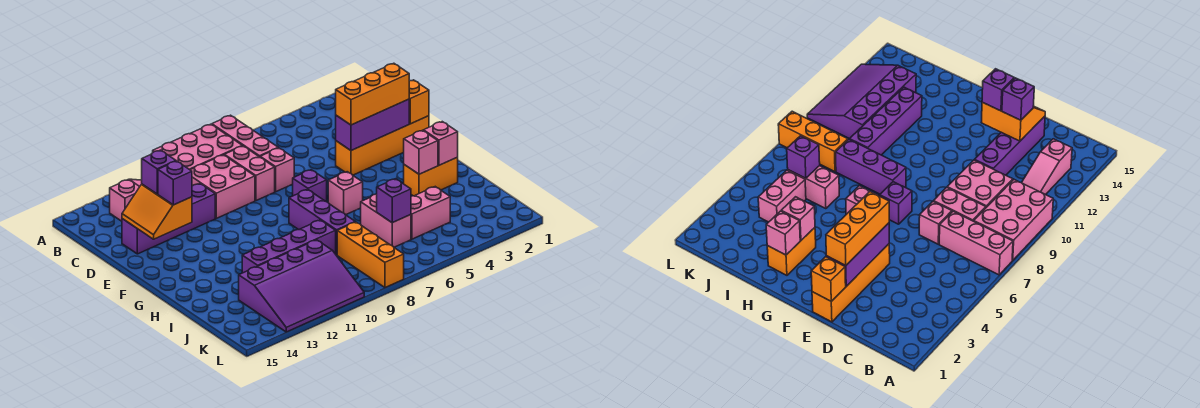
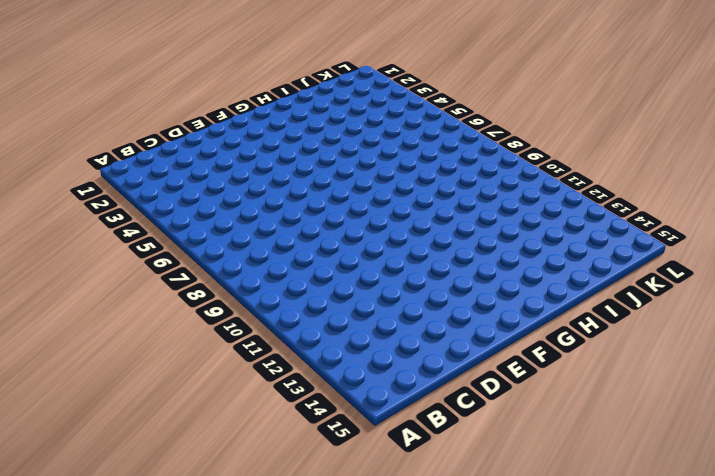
none -> pink 1x3 brick [212,115,278,157]
none -> pink 2x3 brick [153,124,242,170]
none -> pink 1x3 slope [110,179,142,221]

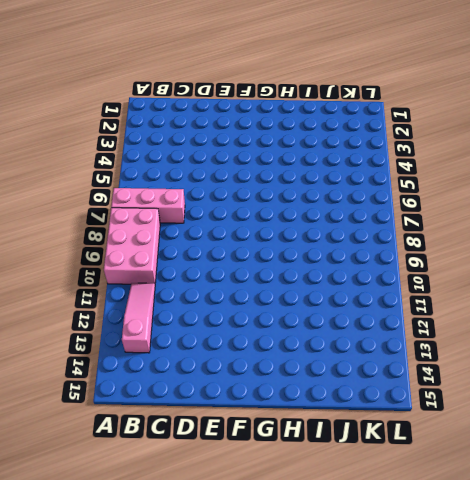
none -> pink 1x2 brick [225,146,275,201]
none -> pink 2x2 brick [191,155,255,218]
none -> pink 1x1 brick [260,148,294,192]

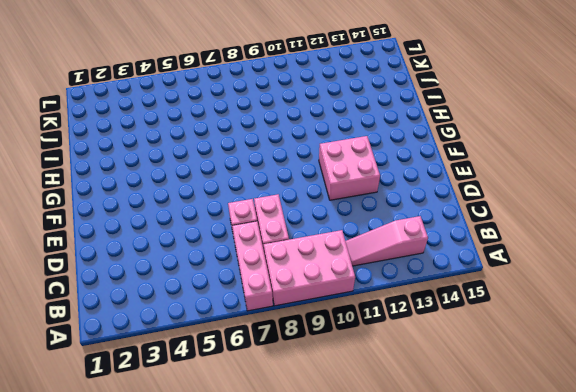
pink 2x2 brick [319,136,380,200] -> pink 2x2 brick moved to [191,155,255,218]
none -> purple 1x4 brick [122,184,215,254]
none -> orange 1x4 brick [336,116,429,175]
none -> purple 1x1 brick [293,170,327,202]

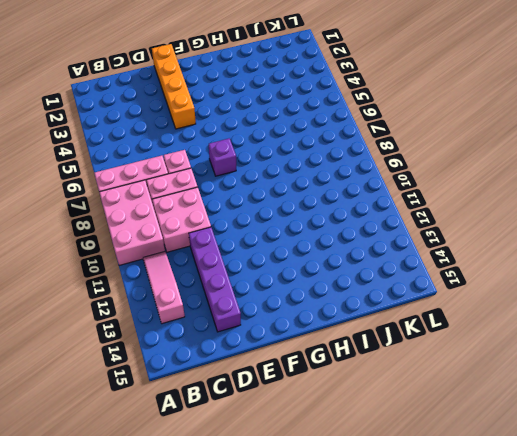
none -> pink 1x1 brick [328,172,363,215]
none -> purple 1x3 brick [289,189,355,255]
none -> orange 1x2 brick [404,157,458,196]

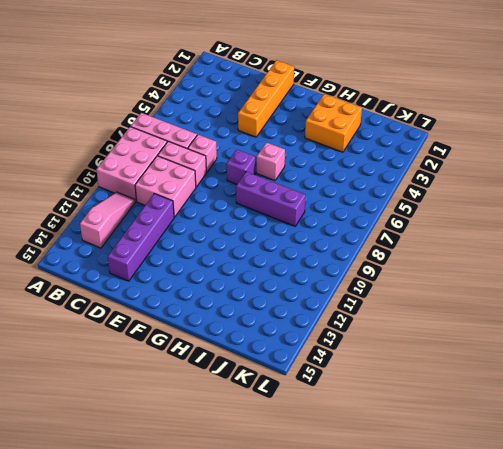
orange 2x2 brick [305,94,362,152] -> orange 1x2 brick [404,157,458,196]
none -> pink 1x2 brick [361,194,411,247]
none -> purple 1x4 brick [242,220,336,273]
none -> pink 1x2 brick [411,187,450,239]

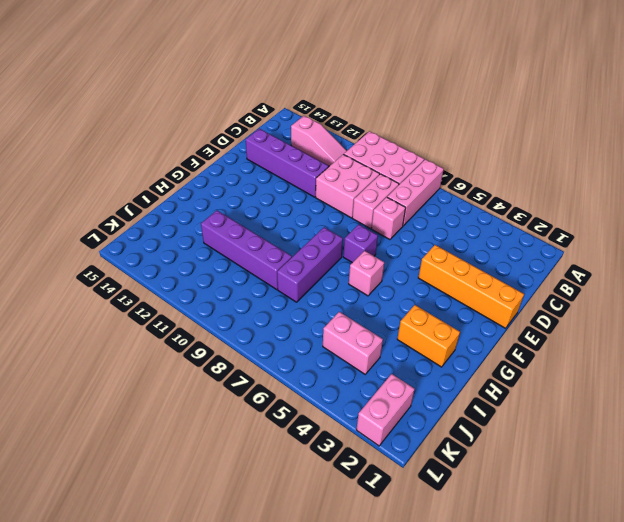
pink 1x2 brick [356,374,415,446] -> pink 1x2 brick moved to [361,194,411,247]
none -> orange 1x3 brick [337,222,404,288]
none -> purple 3x4 slope [239,240,364,332]
none -> orange 2x2 slope [122,184,192,239]

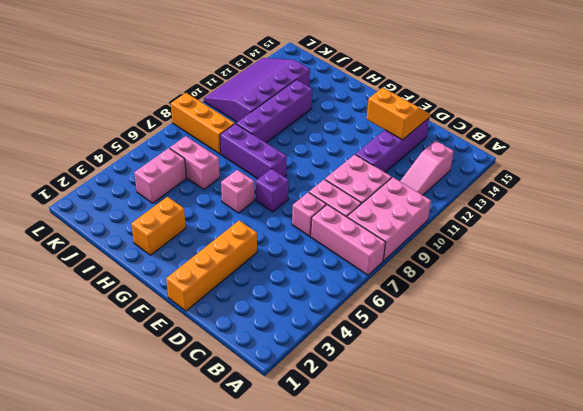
none -> orange 1x1 brick [409,80,429,124]
none -> purple 1x3 brick [336,99,409,151]
none -> pink 1x1 brick [424,122,458,165]

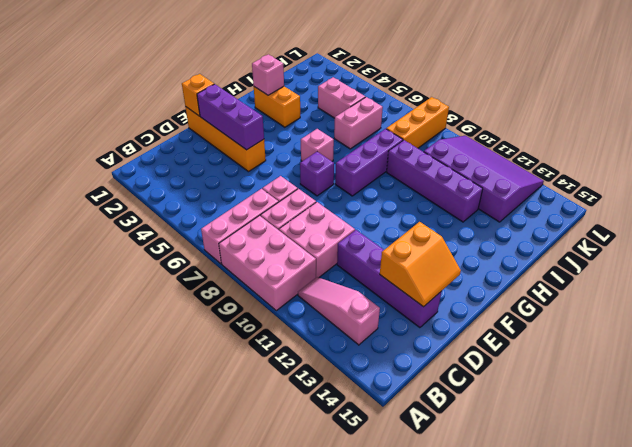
none -> pink 1x1 brick [404,130,438,174]
none -> purple 1x1 brick [377,179,411,223]
none -> purple 1x1 brick [142,150,176,194]

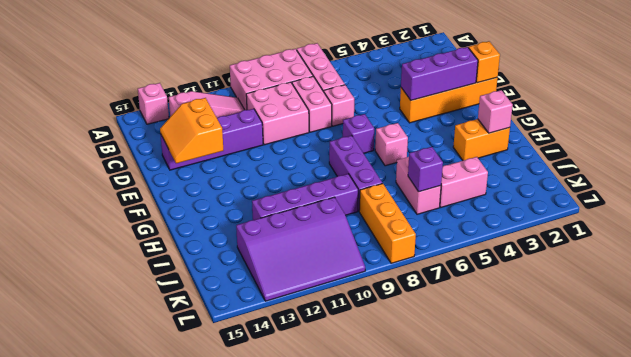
pink 1x1 brick [138,83,169,124] -> pink 1x1 brick moved to [404,130,438,174]
none -> purple 1x1 brick [142,150,176,194]
none -> orange 1x3 brick [336,63,409,125]
none -> purple 1x1 brick [158,161,192,205]

